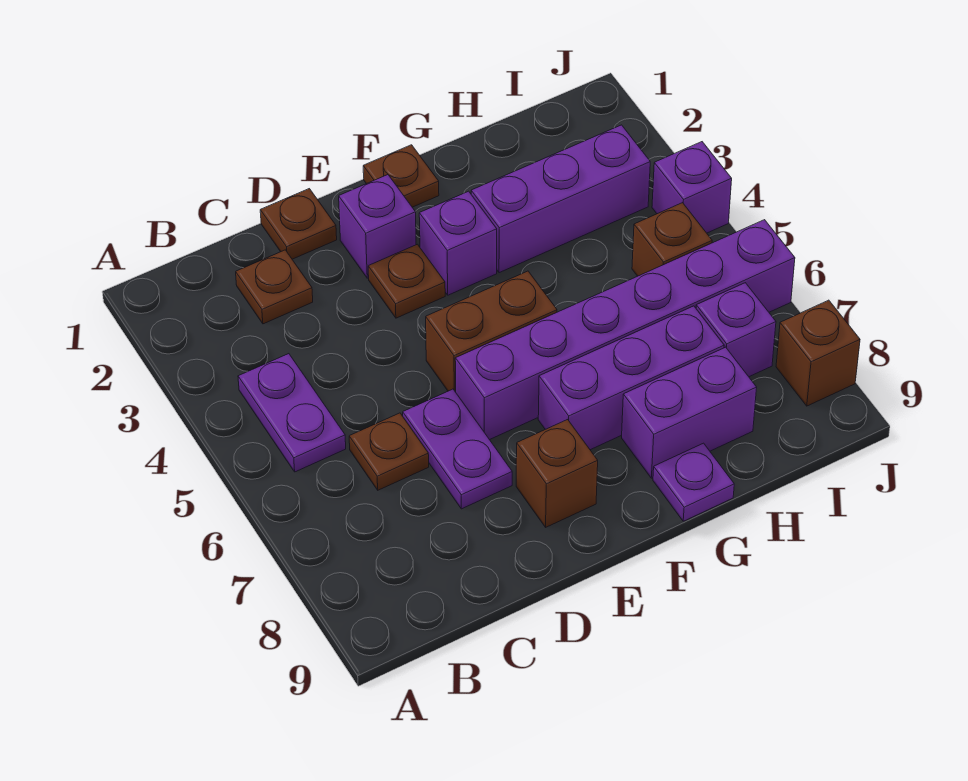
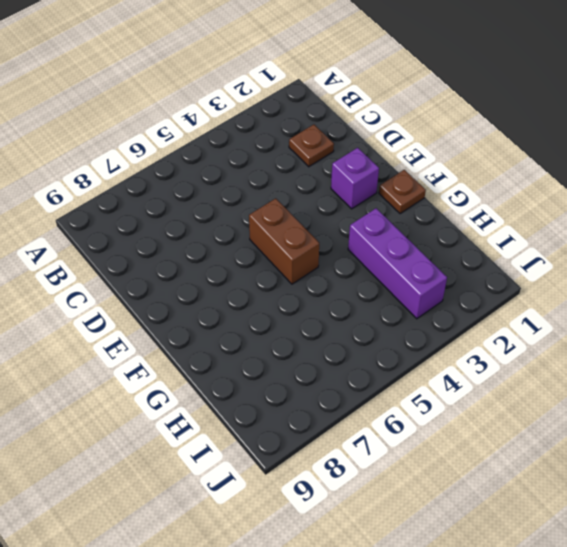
none -> purple 1x2 plate [238,354,346,472]
none -> brown 1x1 plate [349,413,429,490]
none -> brown 1x1 plate [260,189,337,259]

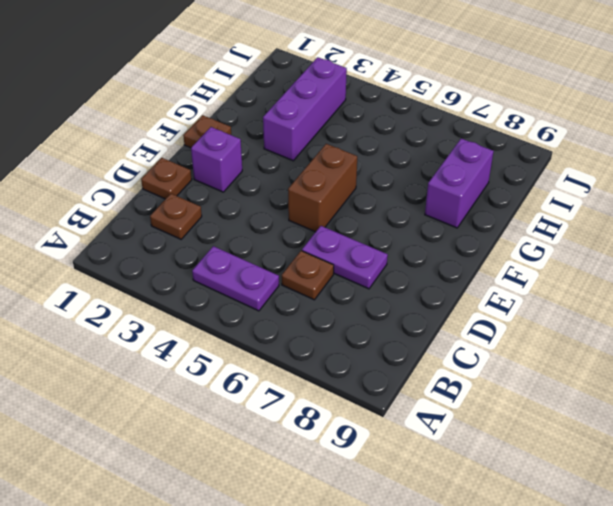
none -> brown 1x1 plate [368,244,445,318]
none -> purple 1x6 brick [455,220,795,440]
none -> brown 1x1 brick [516,420,598,527]

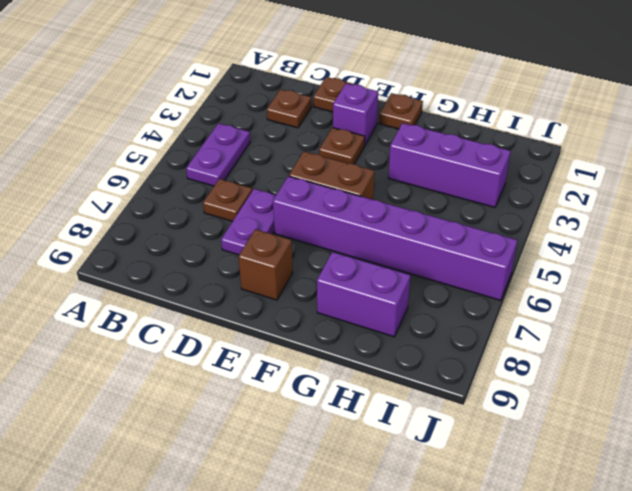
none -> purple 1x1 brick [419,191,497,295]
none -> purple 1x3 brick [538,306,724,450]
none -> purple 1x1 plate [653,443,734,521]

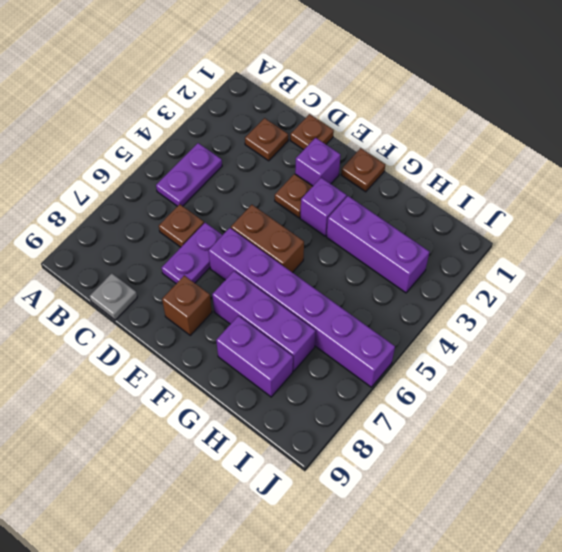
grey 1x1 plate [90,273,137,320] -> none
none -> purple 1x1 plate [653,443,734,521]
none -> brown 1x1 brick [632,203,712,276]
none -> purple 1x1 brick [696,283,776,377]

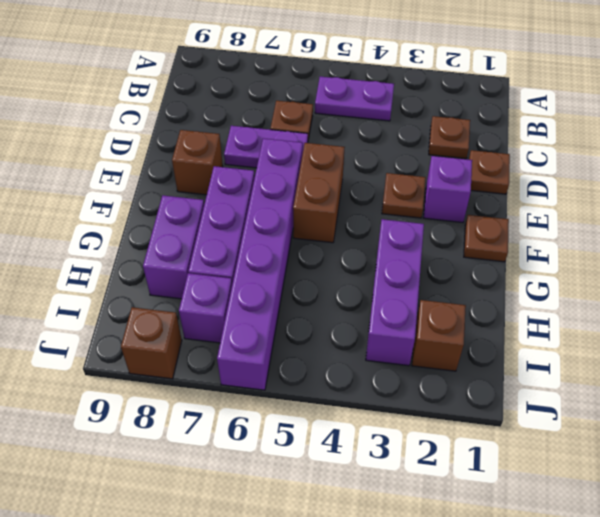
brown 1x1 brick [412,300,466,371] -> brown 1x1 brick moved to [632,203,712,276]
none -> purple 1x1 brick [419,191,497,295]
none -> purple 1x1 plate [653,443,734,521]
none -> purple 1x1 brick [652,142,732,233]

